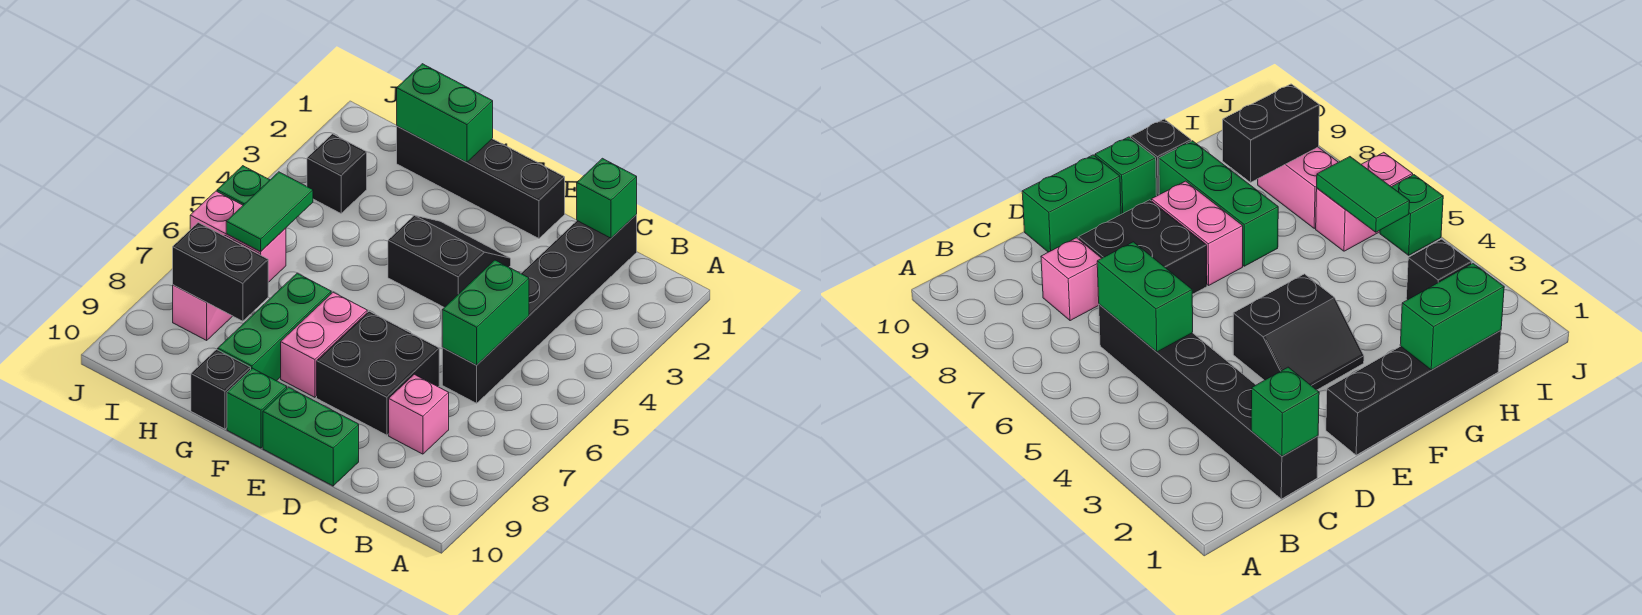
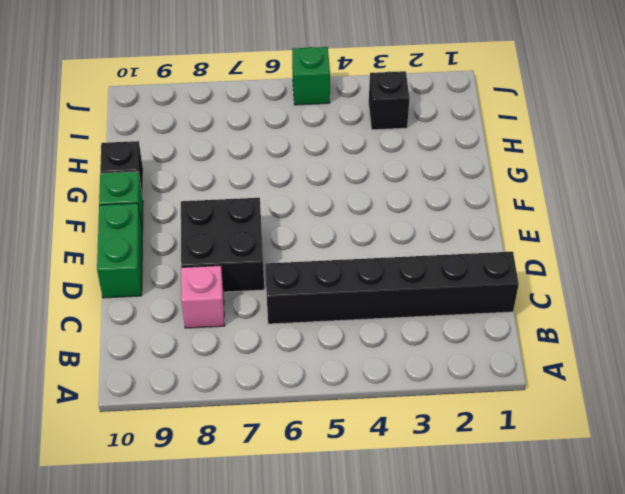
none -> black 1x4 brick [397,126,565,239]
none -> black 2x2 slope [388,215,511,307]
none -> pink 1x2 brick [281,292,367,397]

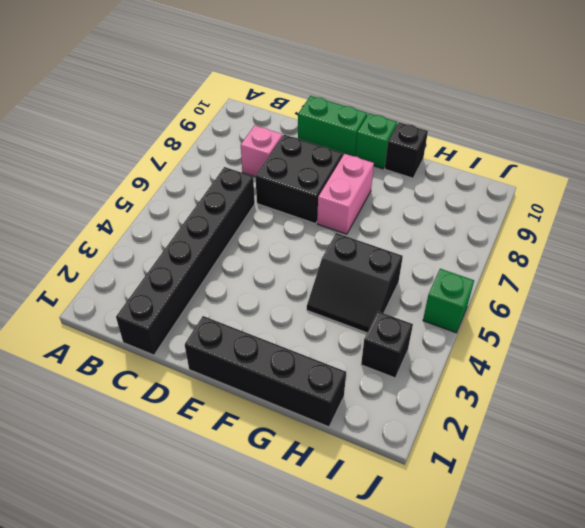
black 2x2 slope [307,233,403,333] -> black 2x2 slope moved to [388,215,511,307]
none -> green 1x3 brick [218,273,331,381]
none -> pink 1x2 brick [190,191,286,282]
none -> pink 1x2 brick [173,236,259,340]

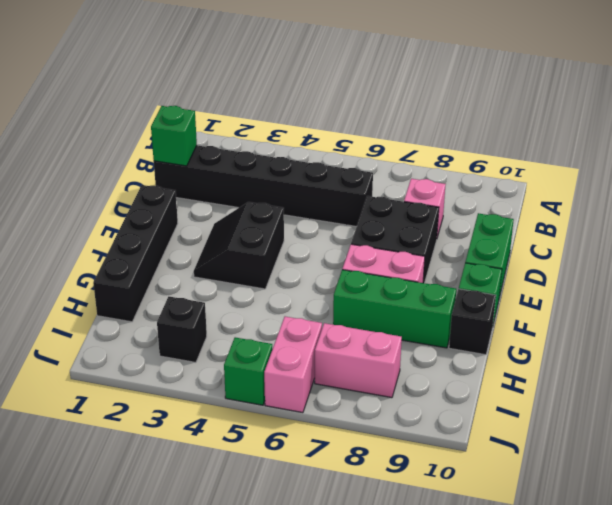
none -> green 1x2 brick [442,260,529,365]
none -> green 1x2 brick [397,64,493,163]
none -> black 1x2 brick [173,223,268,321]

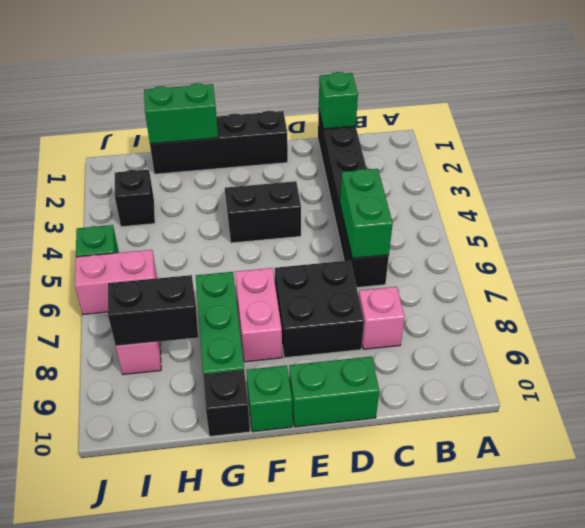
none -> green 1x2 tile [226,172,313,251]

